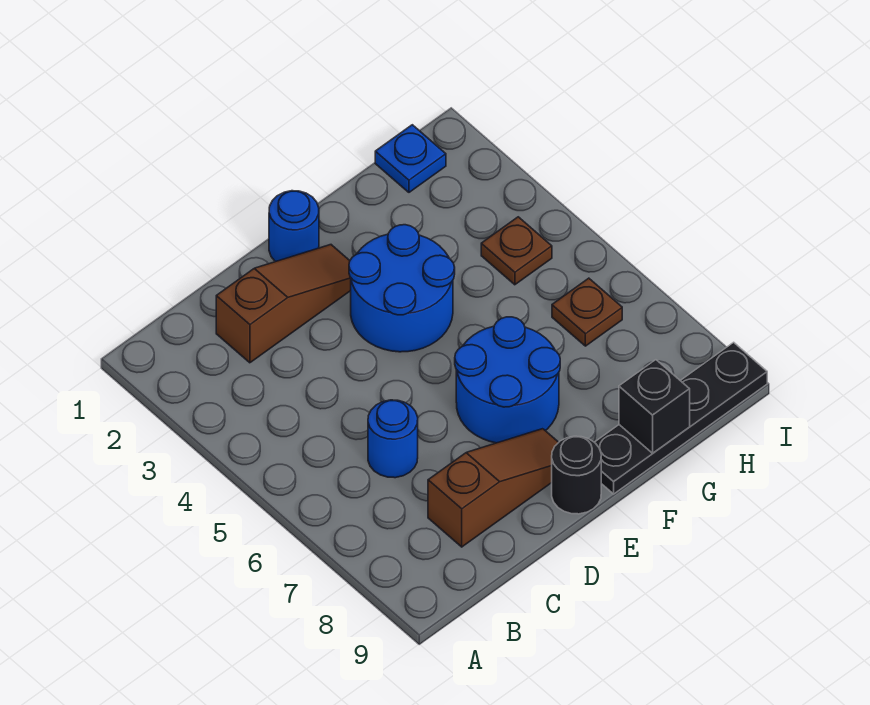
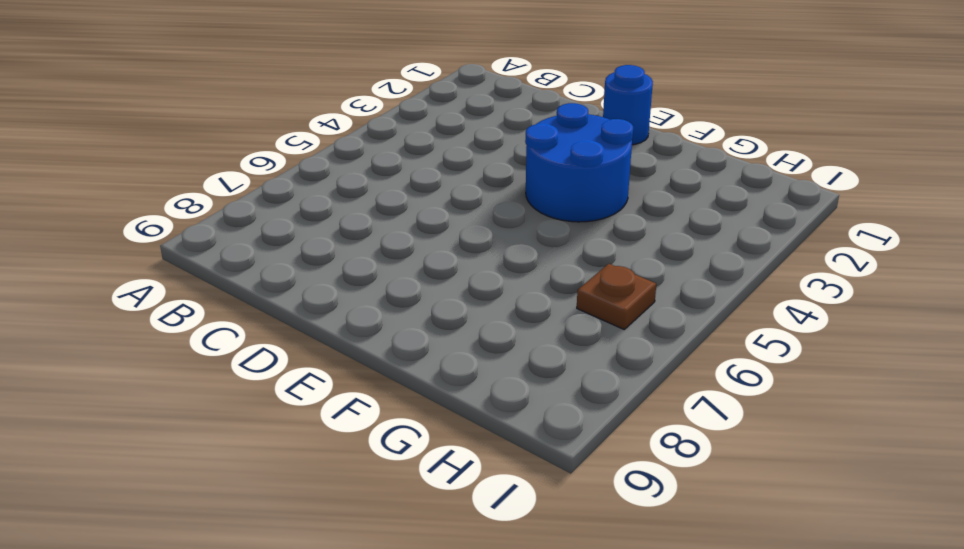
none -> brown 1x3 slope [216,245,351,363]
none -> blue 1x1 round brick [368,400,418,478]
none -> brown 1x3 slope [428,429,559,547]

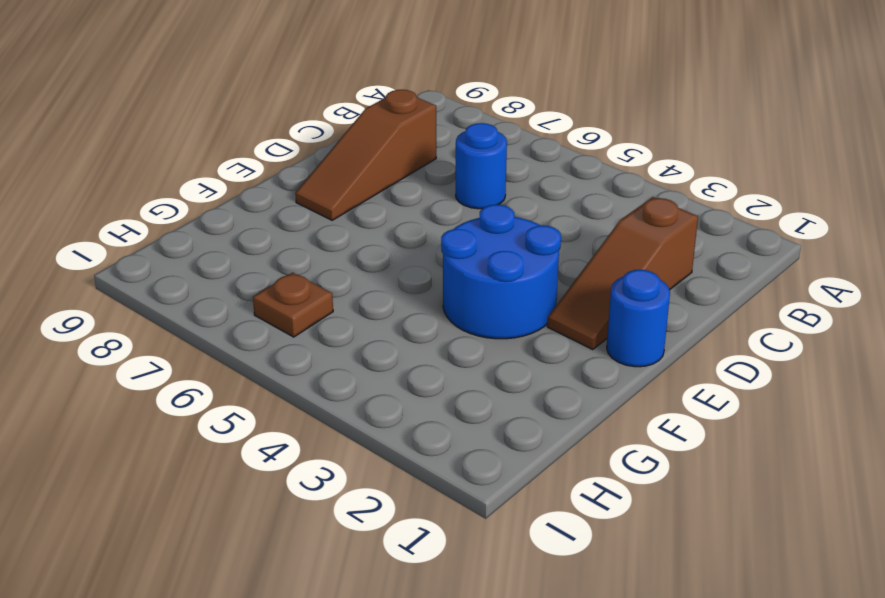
none -> blue 2x2 round brick [455,317,560,443]
none -> black 1x1 round brick [552,436,601,514]
none -> black 1x4 plate [595,342,767,494]

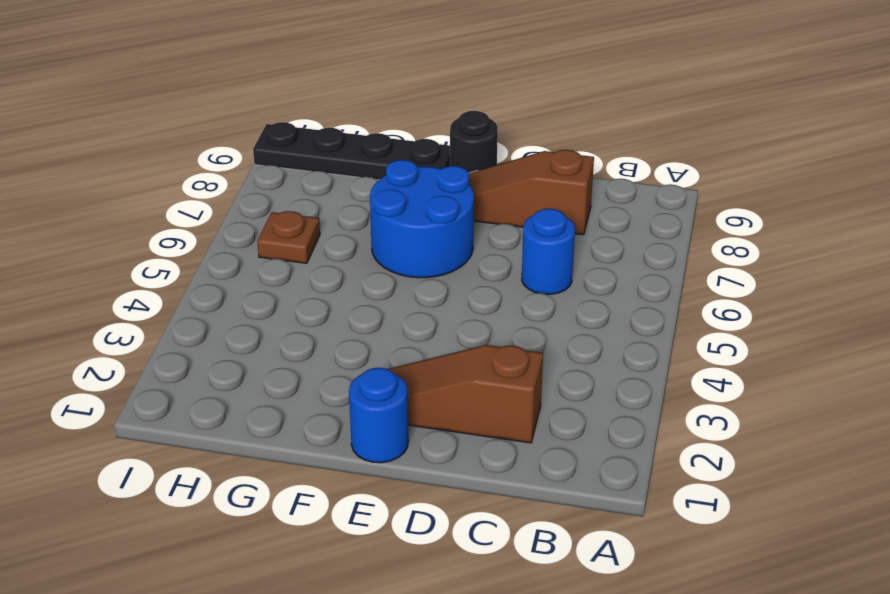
none -> blue 2x2 round brick [349,225,455,352]
none -> blue 1x1 plate [375,125,446,192]
none -> brown 1x1 plate [481,217,552,285]

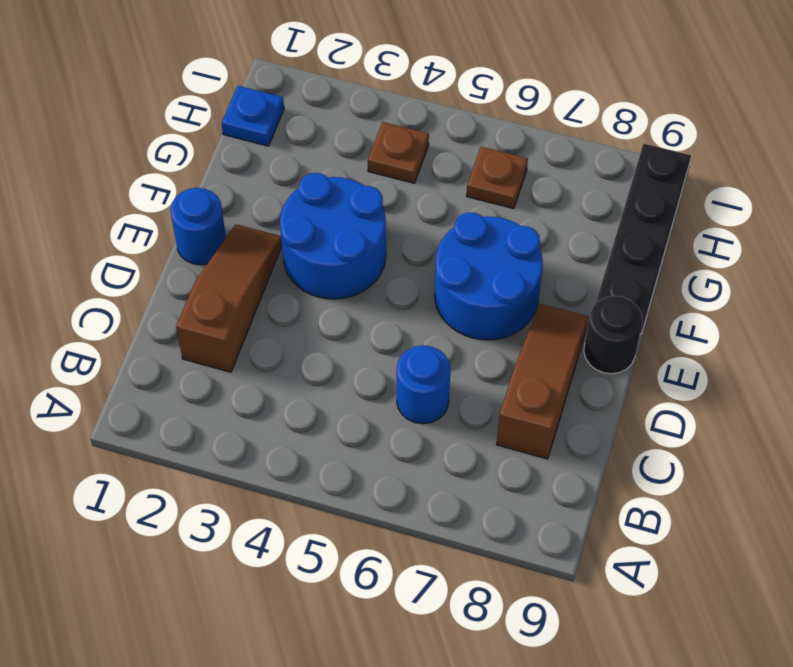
none -> black 1x1 brick [619,360,690,453]

